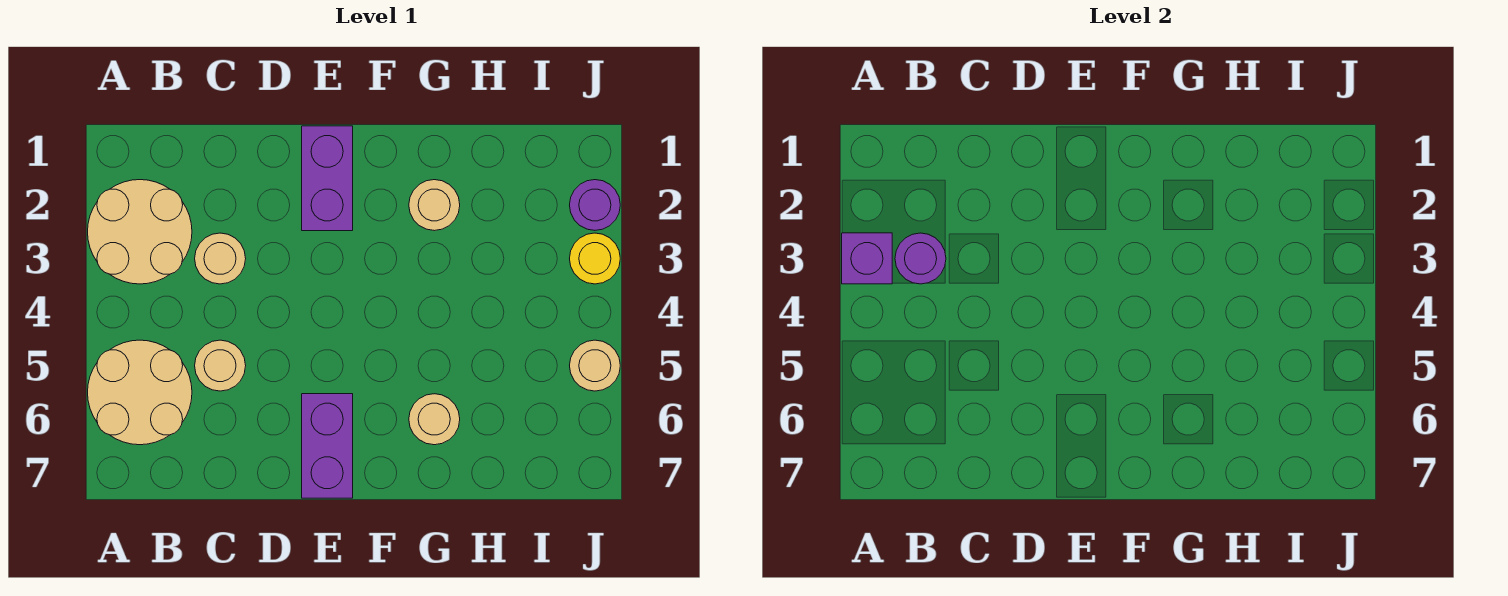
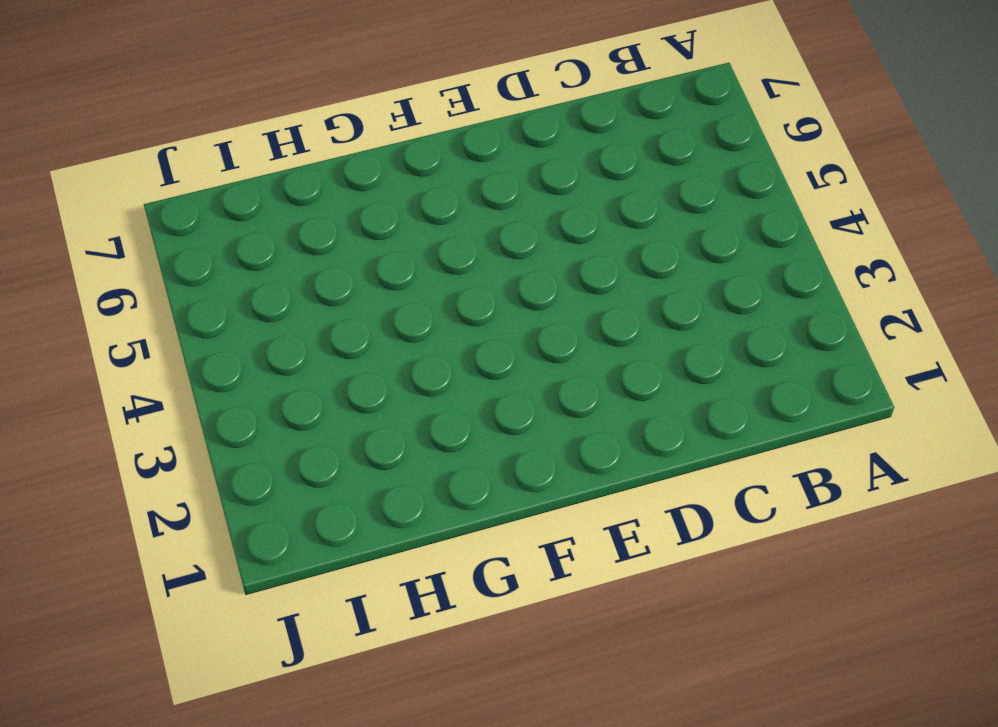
none -> tan 2x2 round brick [88,180,192,284]
none -> tan 2x2 round brick [88,340,192,445]
none -> tan 1x1 round brick [195,233,246,284]

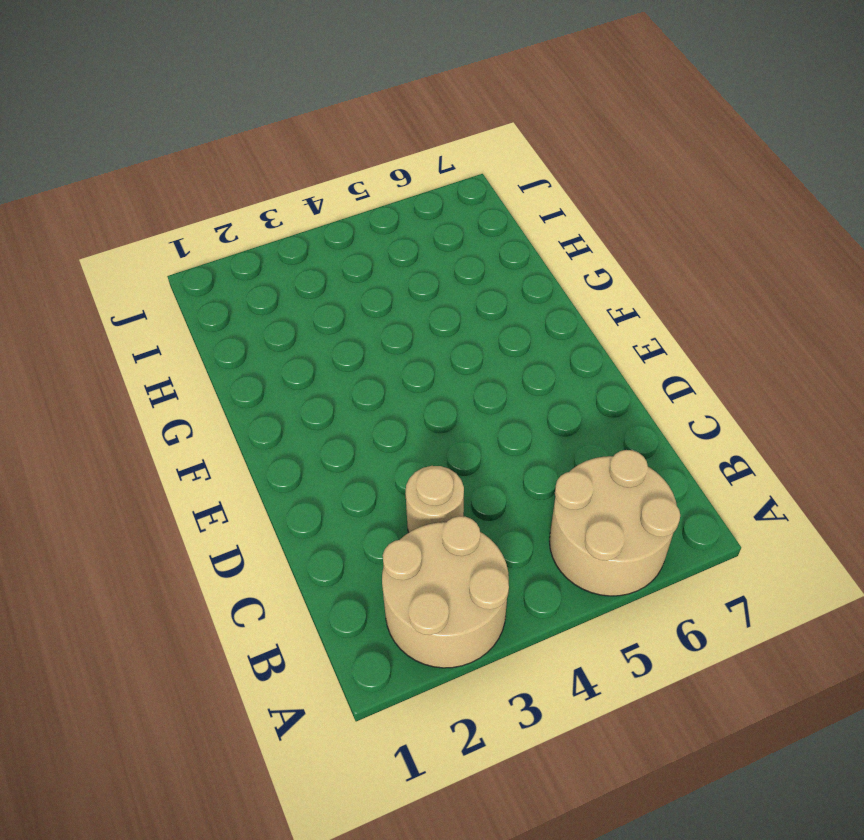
none -> tan 1x1 round brick [195,340,246,391]
none -> purple 1x2 brick [302,126,353,231]
none -> purple 1x2 brick [302,394,353,498]

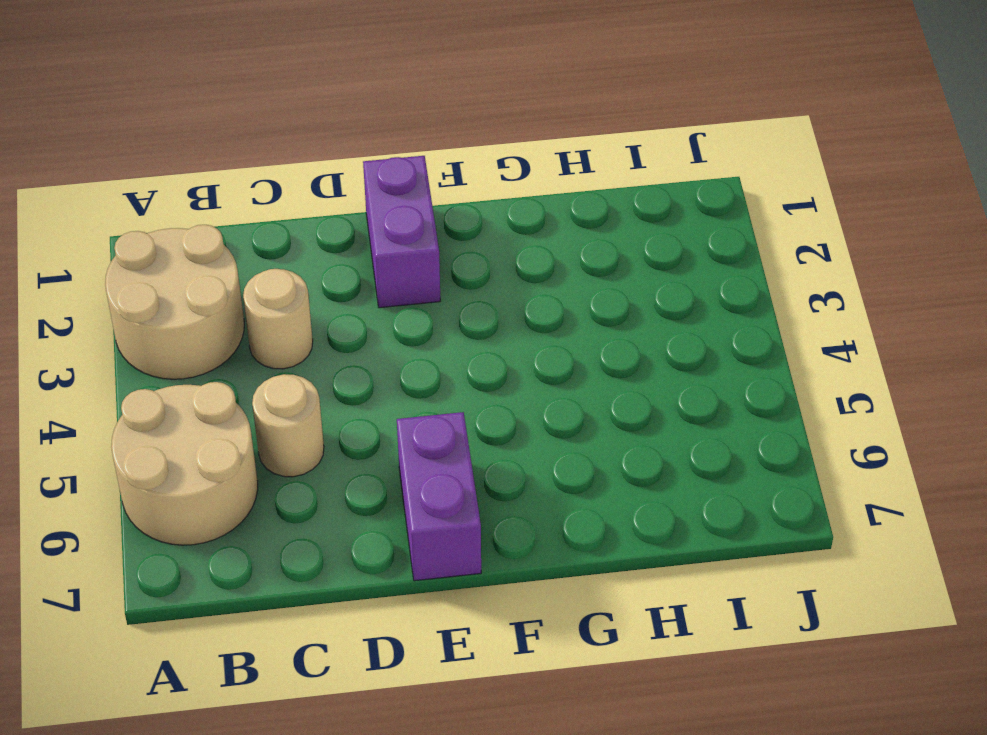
none -> tan 1x1 round brick [409,180,460,231]
none -> tan 1x1 round brick [409,394,460,445]
none -> purple 1x1 round brick [570,180,620,230]

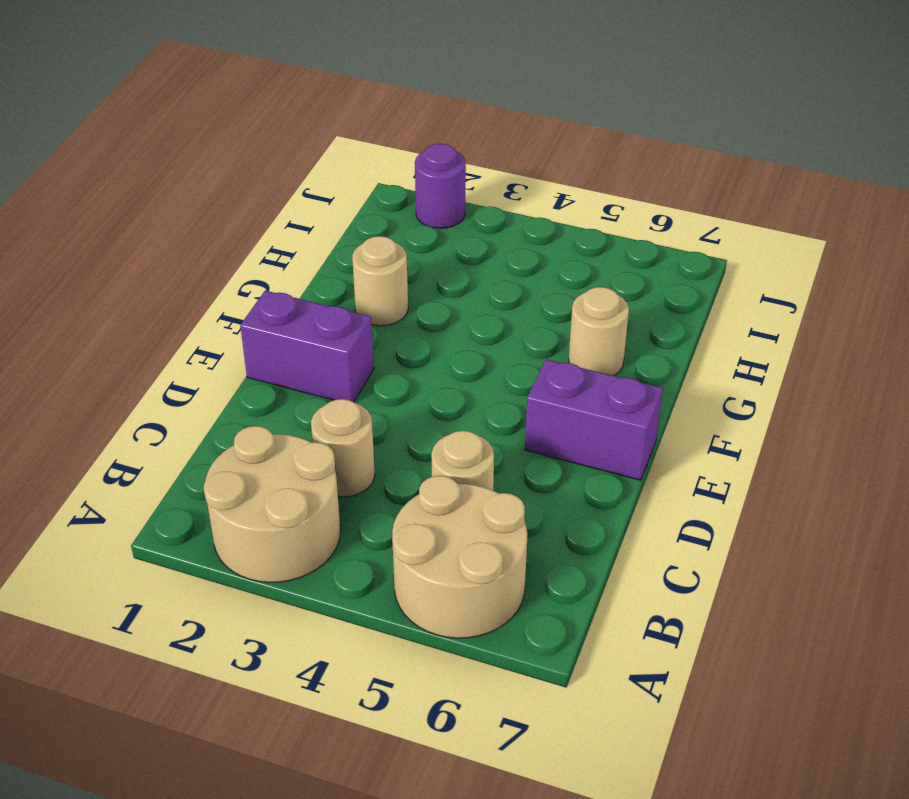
none -> yellow 1x1 round brick [570,233,620,284]
none -> tan 1x1 round brick [570,340,620,391]
none -> purple 1x1 brick [842,233,892,284]

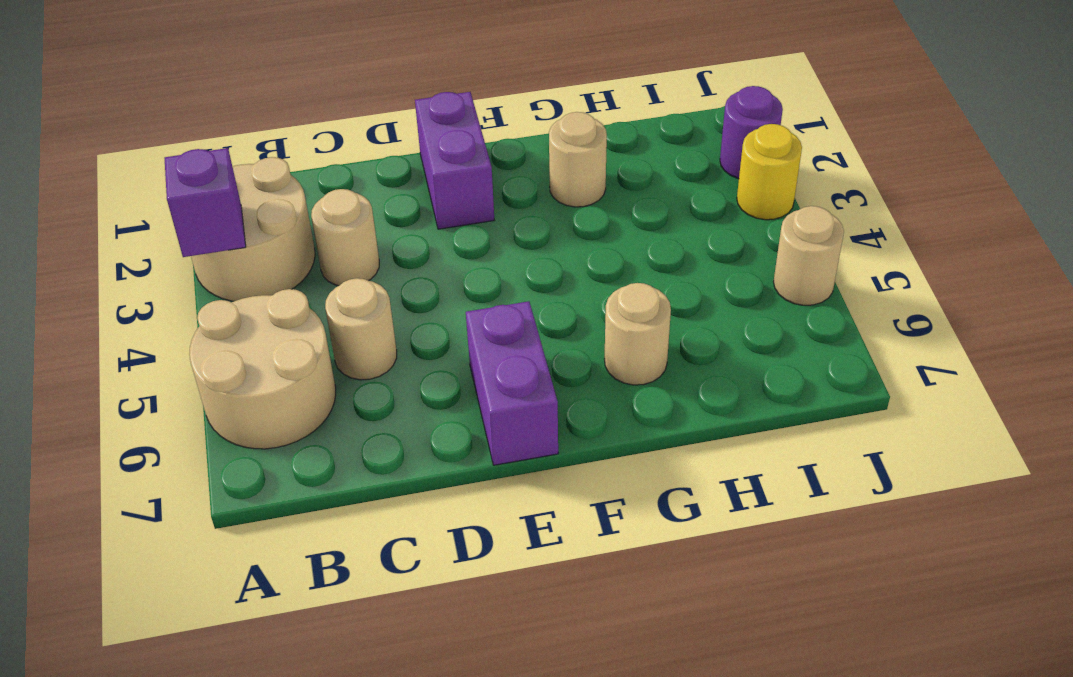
none -> purple 1x1 round brick [895,233,946,284]

